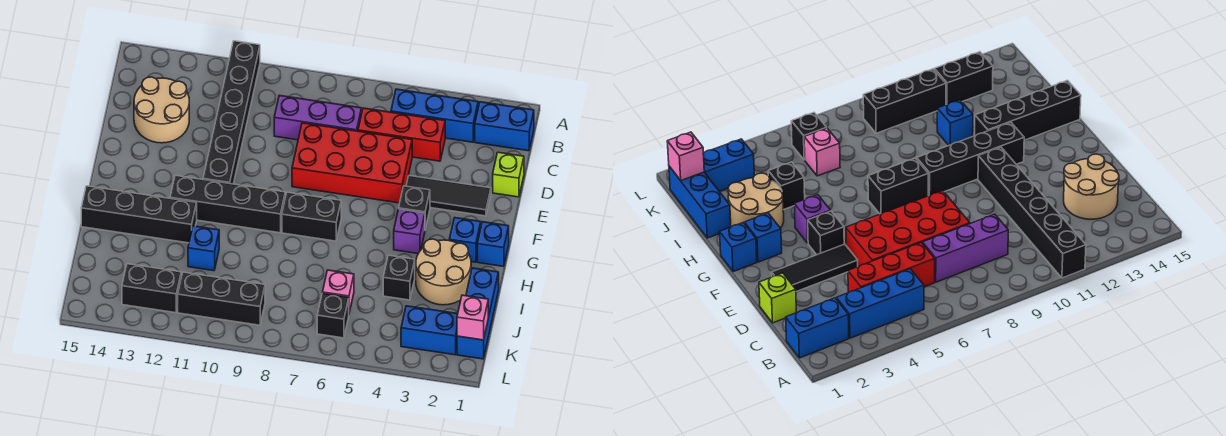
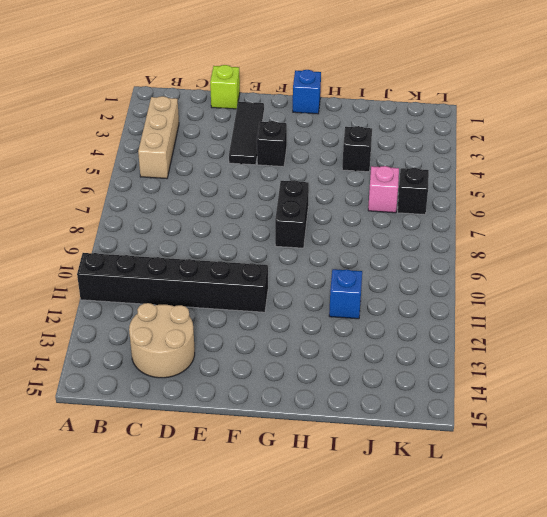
tan 1x3 brick [138,96,179,179] -> blue 1x3 brick [391,89,478,142]
none -> blue 1x2 brick [475,102,534,151]
none -> red 1x3 brick [358,108,445,161]
none -> purple 1x3 brick [274,95,361,140]

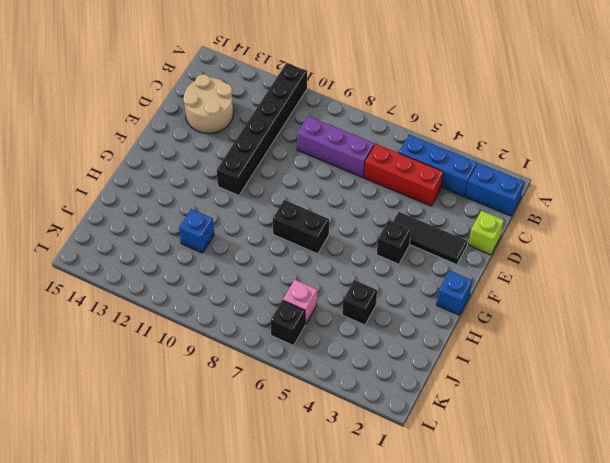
none -> red 2x4 brick [292,123,412,203]
none -> blue 1x1 brick [449,218,481,262]
none -> purple 1x1 brick [394,209,425,254]

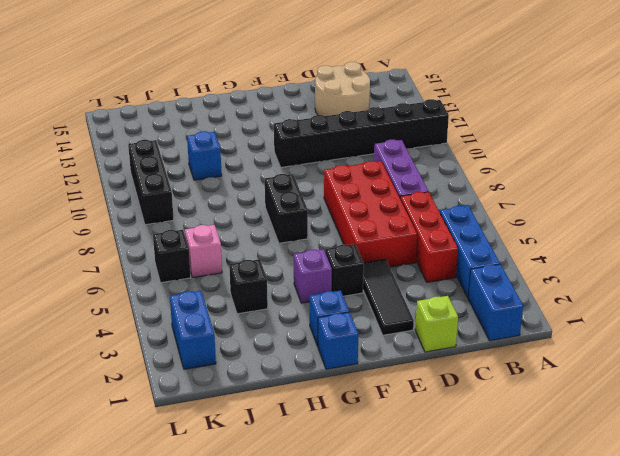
none -> black 1x4 brick [170,175,285,233]
none -> tan 2x2 round brick [416,239,471,305]
none -> black 1x4 brick [81,186,197,243]

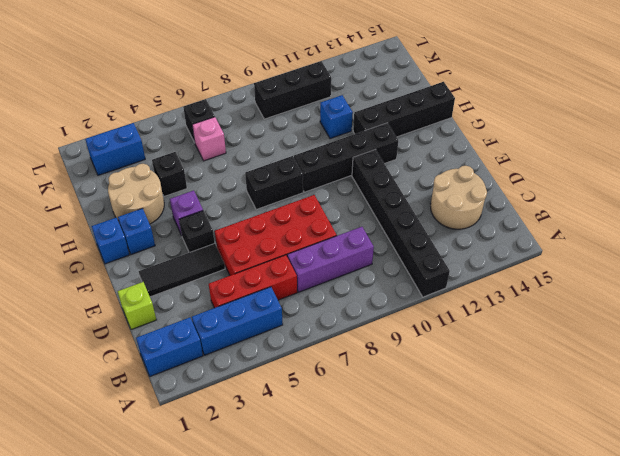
none -> blue 1x3 brick [457,268,499,359]
none -> black 1x2 brick [122,264,181,313]
none -> pink 1x1 brick [457,295,488,340]

